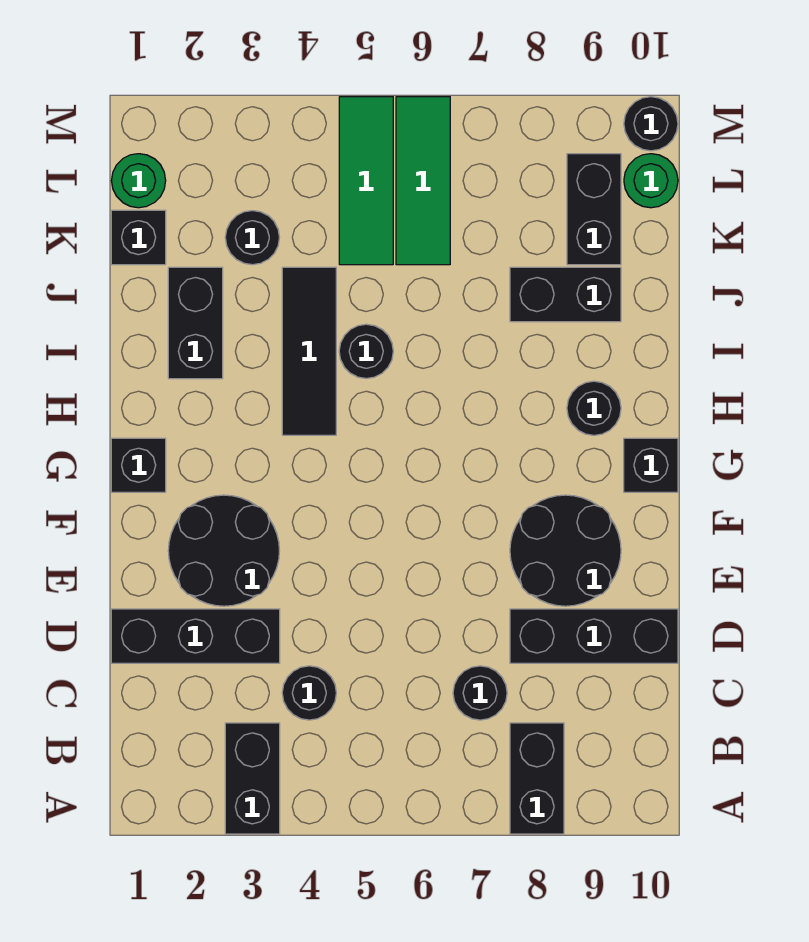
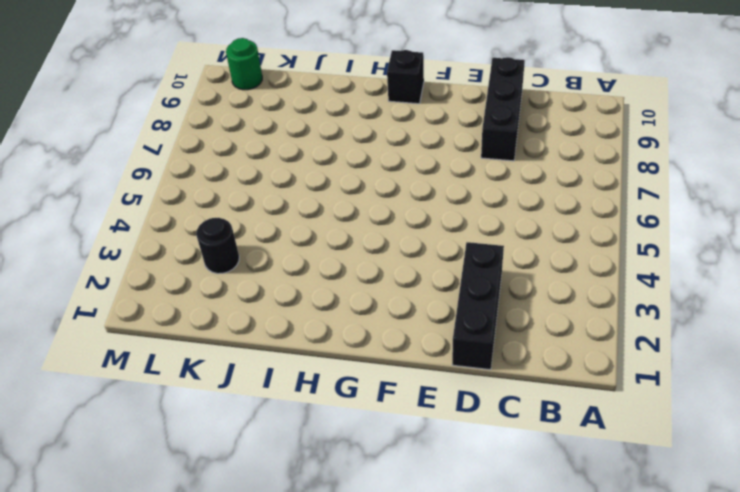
none -> black 1x2 brick [225,723,280,834]
none -> black 1x2 brick [510,723,564,834]
none -> black 1x1 round brick [282,666,336,720]

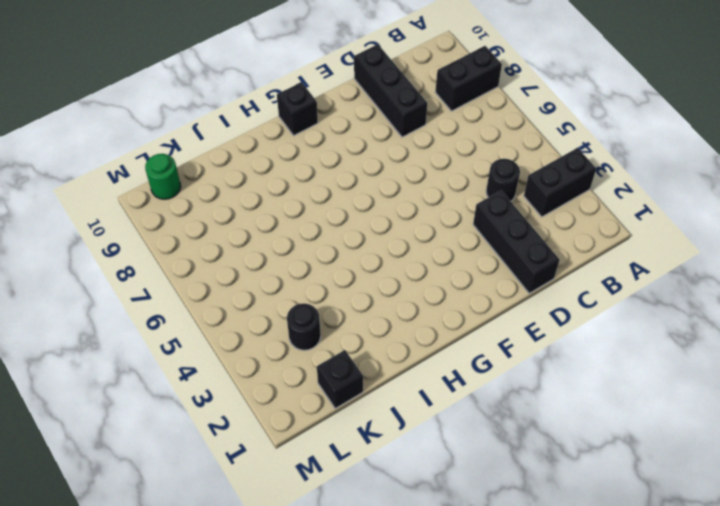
none -> black 1x1 round brick [453,666,507,720]
none -> black 2x2 round brick [168,495,280,606]
none -> black 2x2 round brick [510,495,621,606]

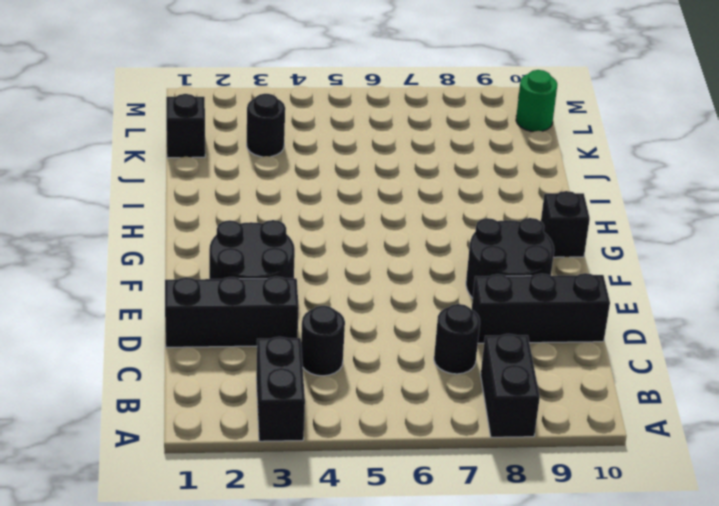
none -> black 1x1 brick [111,438,166,492]
none -> black 1x3 tile [282,267,336,435]
none -> black 1x1 round brick [567,381,621,435]

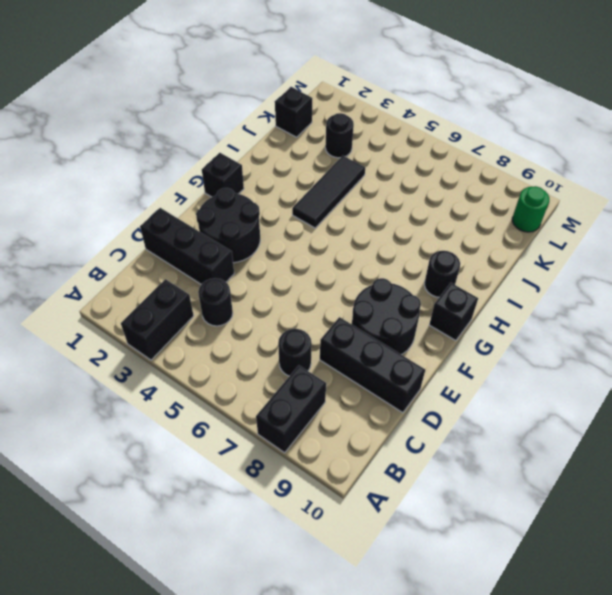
none -> black 1x2 brick [168,267,223,379]
none -> black 1x1 round brick [339,324,393,379]
none -> black 1x2 brick [510,267,621,322]

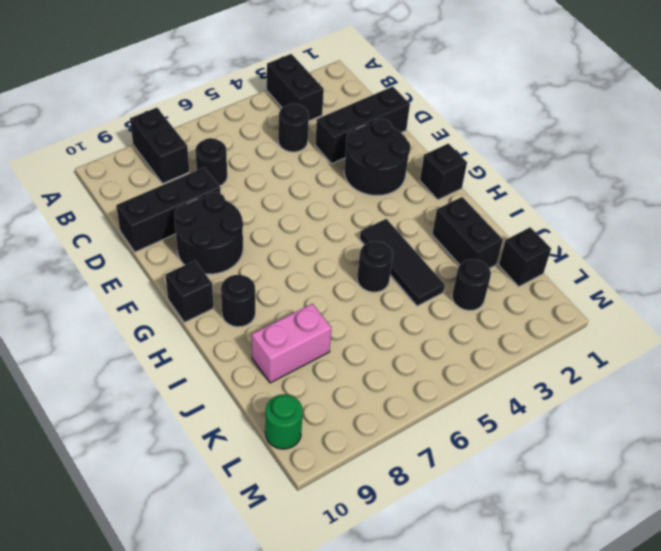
pink 1x2 brick [252,304,331,383] -> black 1x2 brick [510,267,621,322]
none -> green 1x3 tile [339,97,393,265]
none -> green 1x3 tile [396,97,450,265]
none -> black 1x2 brick [567,154,621,265]

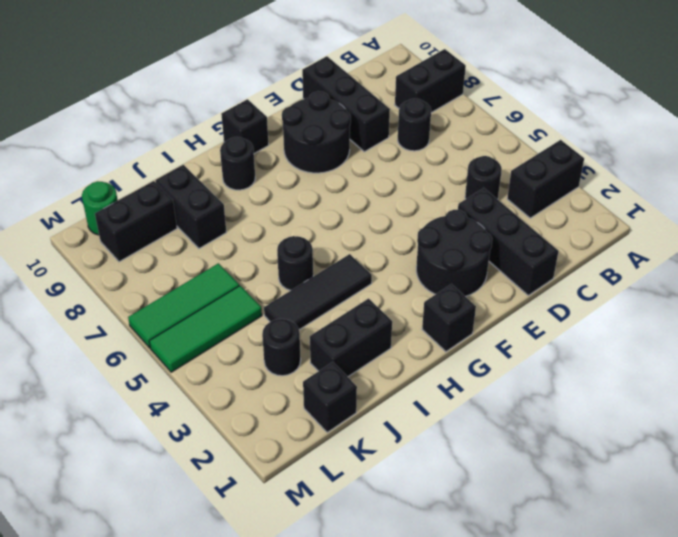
none -> green 1x1 round brick [111,154,166,208]
none -> black 1x1 round brick [624,97,678,151]

